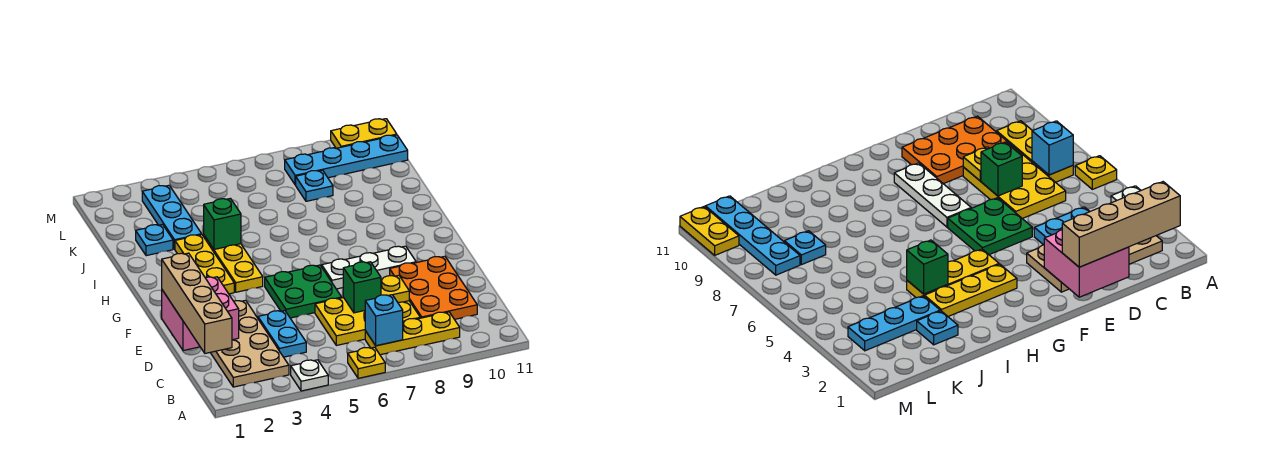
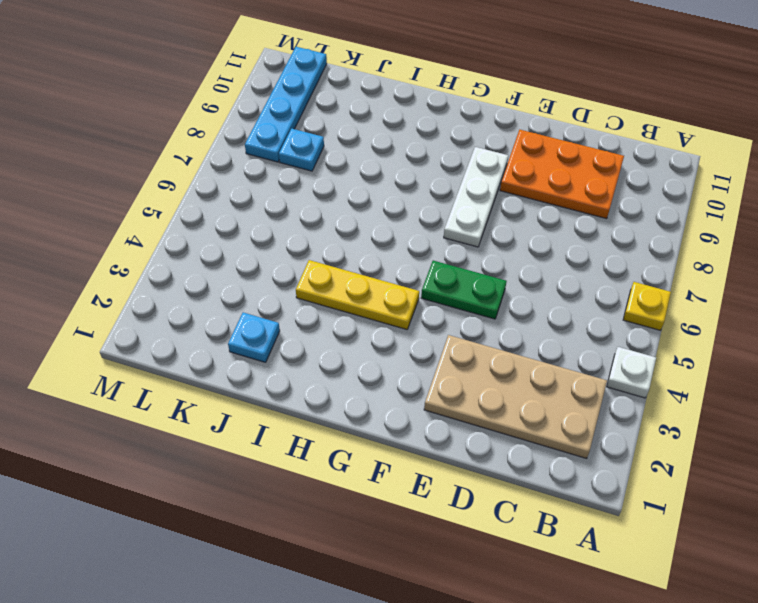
green 1x2 plate [421,261,507,319] -> green 2x2 plate [265,265,342,318]
none -> yellow 1x3 plate [365,312,460,355]
none -> cyan 1x2 plate [258,311,306,357]
none -> yellow 2x3 plate [315,298,420,345]

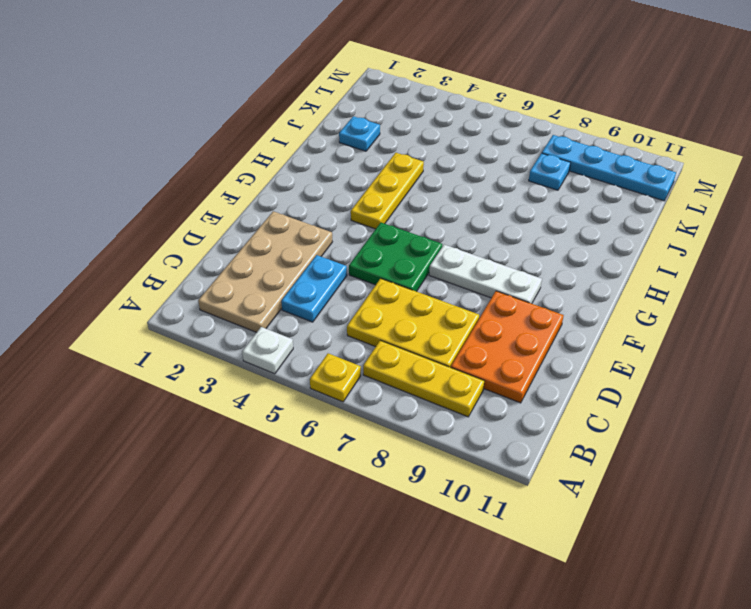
none -> yellow 1x3 plate [175,235,234,294]
none -> cyan 1x3 plate [142,185,202,249]
none -> yellow 1x2 plate [331,119,397,148]

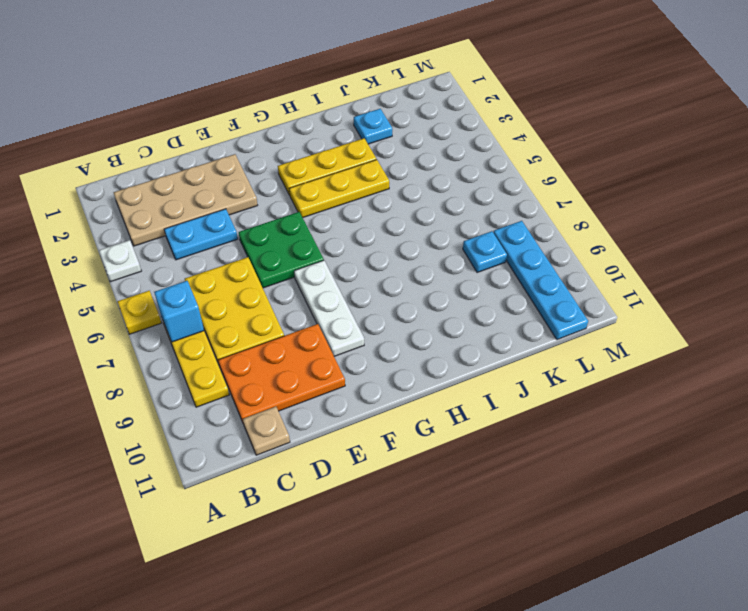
tan 1x1 plate [243,407,290,455] -> none
none -> cyan 1x3 plate [142,185,202,249]
none -> yellow 1x2 plate [331,119,397,148]
none -> pink 2x2 brick [162,277,239,351]

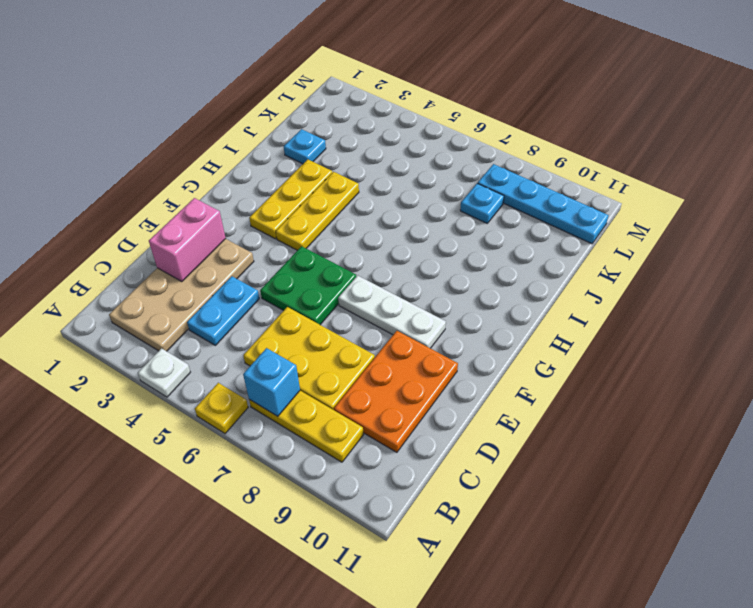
pink 1x2 brick [149,198,226,282] -> pink 2x2 brick [162,277,239,351]
none -> cyan 1x3 plate [142,185,202,249]
none -> yellow 1x2 plate [331,119,397,148]
none -> green 1x1 brick [343,262,381,313]

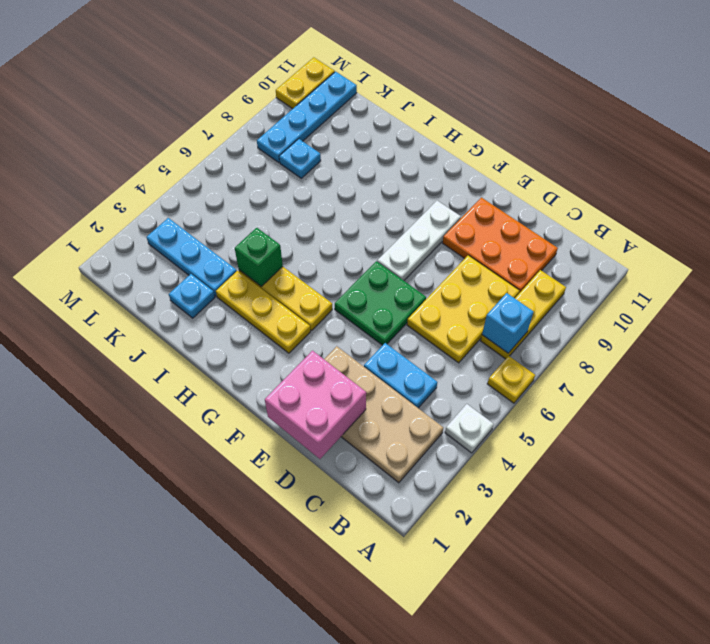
none -> green 1x1 brick [343,262,381,313]
none -> yellow 1x1 plate [381,275,409,302]
none -> tan 1x4 brick [162,253,232,353]

